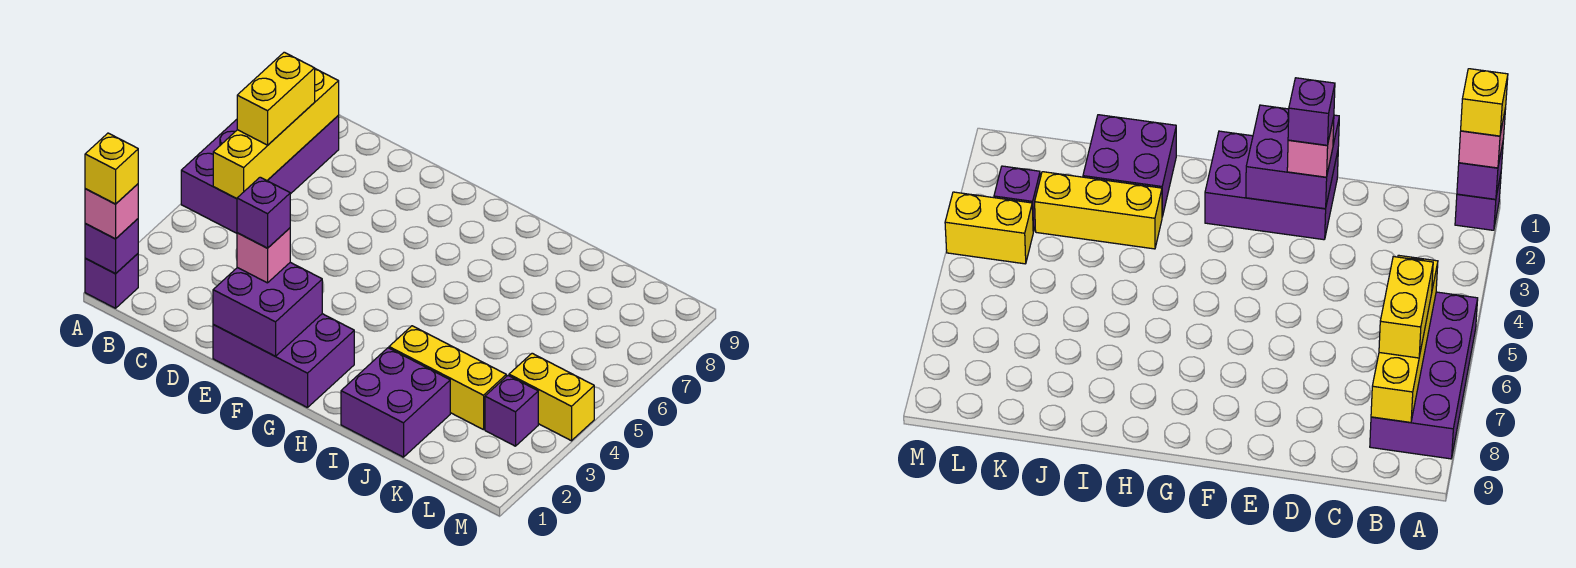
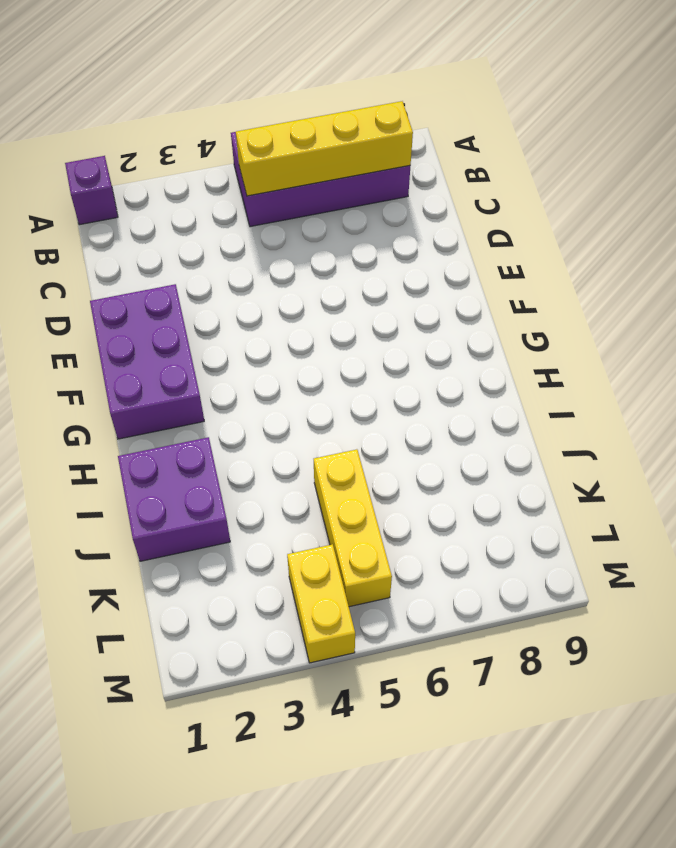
yellow 1x3 brick [314,449,392,607] -> yellow 1x3 brick moved to [389,326,506,430]
none -> purple 1x1 brick [485,376,538,446]
none -> purple 1x1 brick [85,219,138,274]
none -> purple 2x2 brick [213,262,322,356]

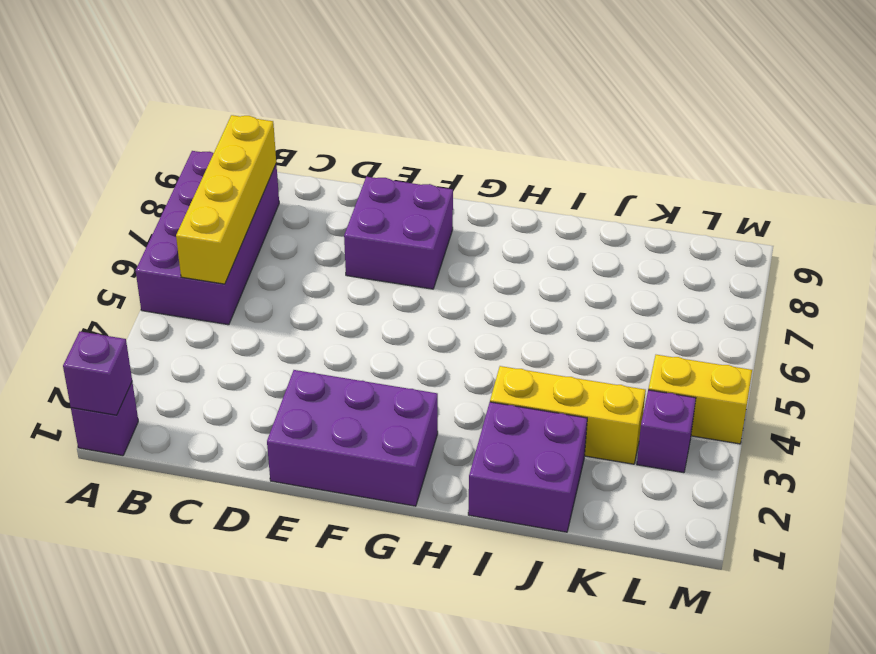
purple 2x2 brick [344,177,453,289] -> purple 2x2 brick moved to [213,262,322,356]
none -> pink 1x1 brick [85,184,138,239]
none -> yellow 1x2 brick [237,52,315,145]
none -> pink 1x1 brick [237,228,290,283]

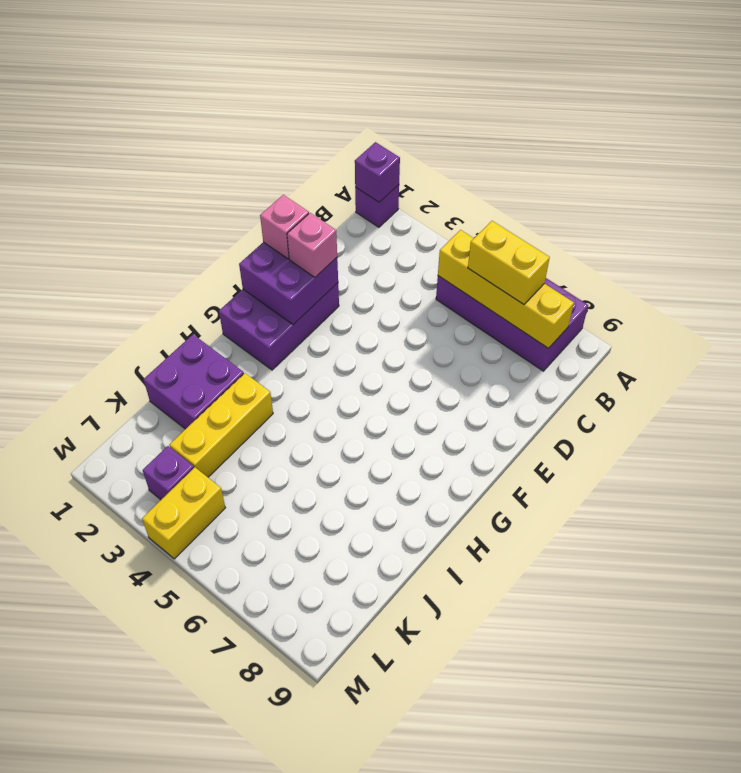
pink 1x1 brick [260,195,309,259] -> pink 1x1 brick moved to [85,184,138,239]
none -> yellow 1x1 brick [85,133,138,204]
none -> purple 1x1 brick [237,177,290,248]

